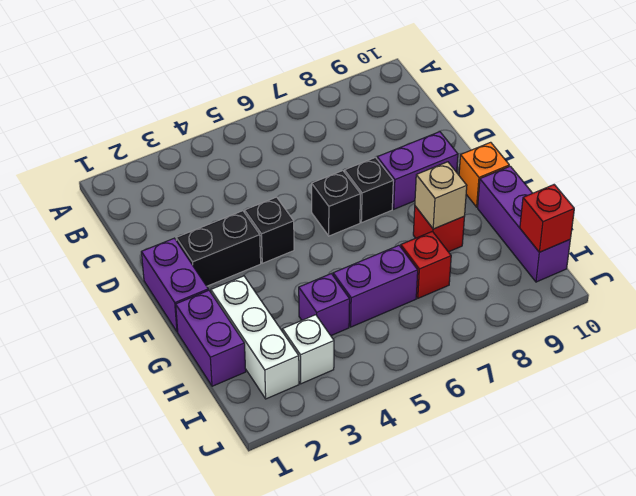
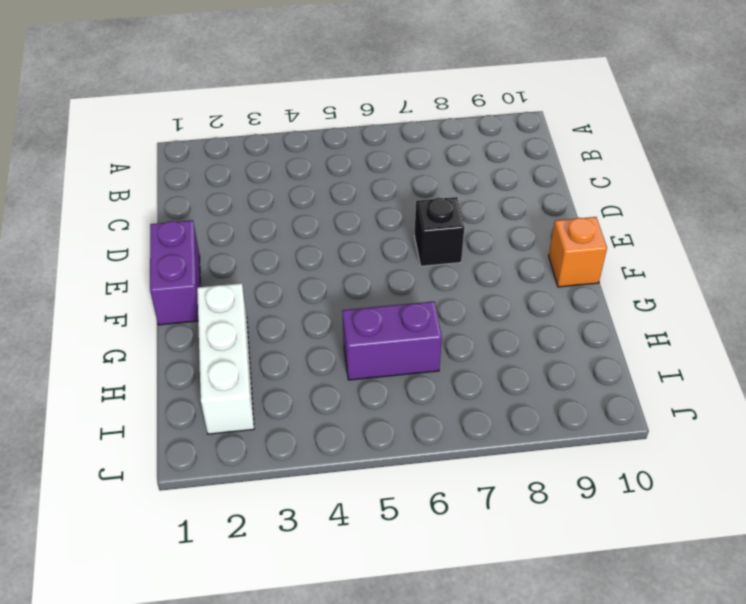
none -> black 1x2 brick [176,211,261,286]
none -> black 1x1 brick [245,197,294,263]
none -> black 1x1 brick [312,171,360,236]

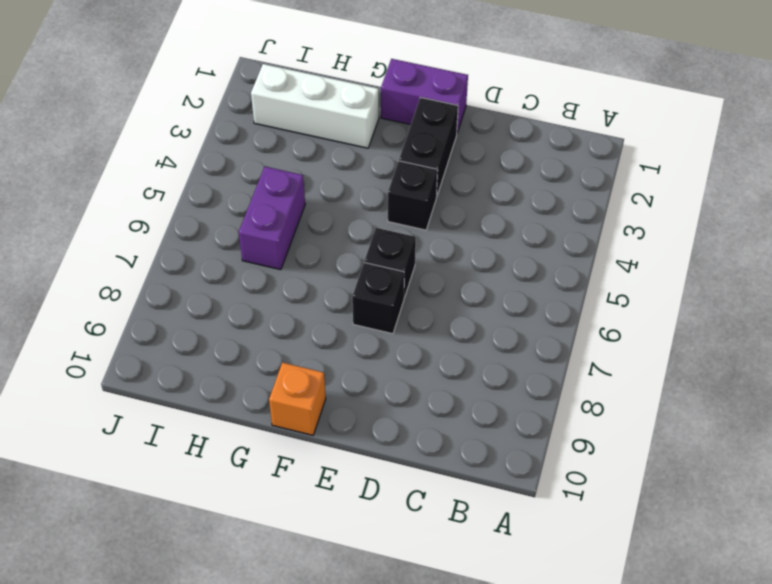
none -> purple 1x2 brick [377,132,458,209]
none -> purple 1x2 brick [176,290,246,386]
none -> red 1x1 brick [413,206,465,252]

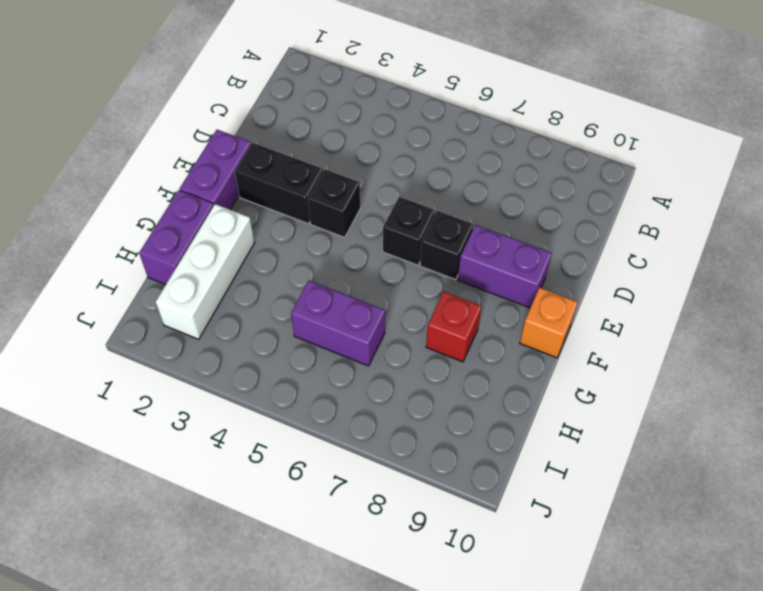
none -> purple 1x3 brick [478,166,570,282]
none -> purple 1x1 brick [299,274,350,336]
none -> red 1x1 brick [401,231,451,298]

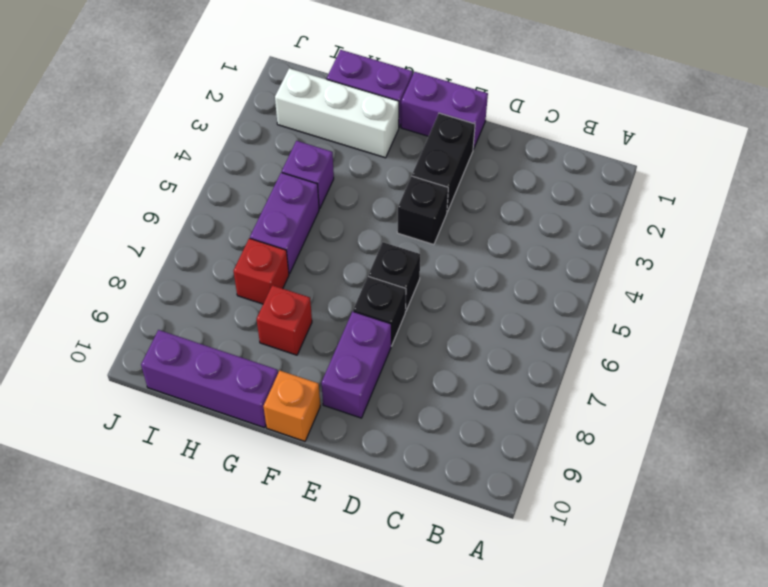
none -> white 1x1 brick [283,315,334,384]
none -> tan 1x1 brick [415,162,467,229]
none -> red 1x1 brick [520,185,574,252]

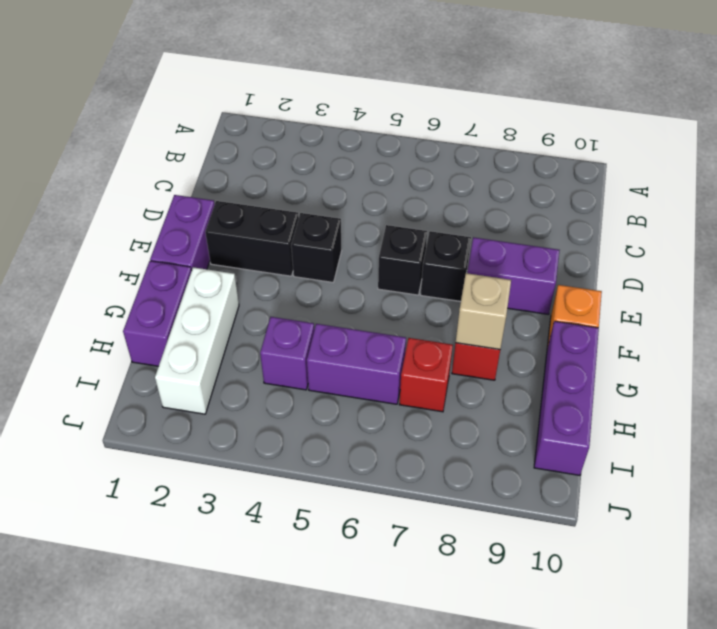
none -> white 1x1 brick [283,315,334,384]
none -> red 1x1 brick [520,185,574,252]

